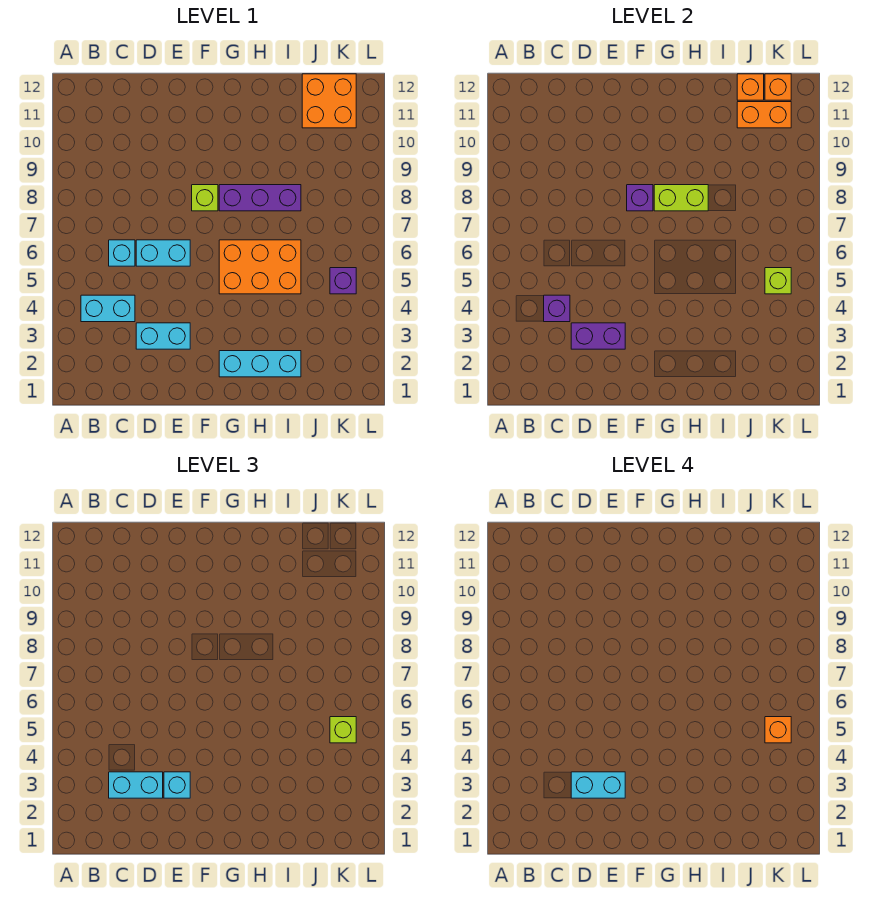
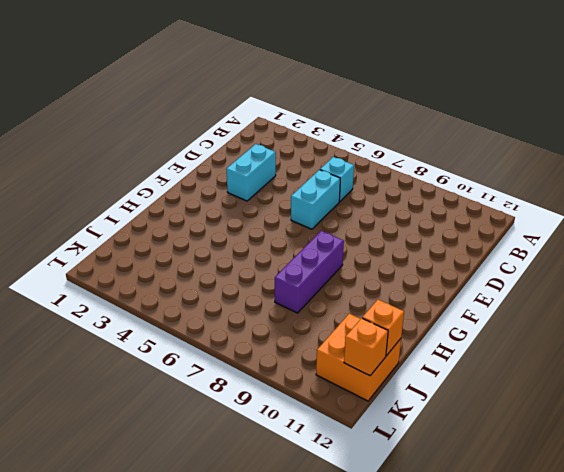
none -> cyan 1x2 brick [81,295,135,322]
none -> lime 1x1 brick [192,185,218,211]
none -> cyan 1x3 brick [219,351,301,377]

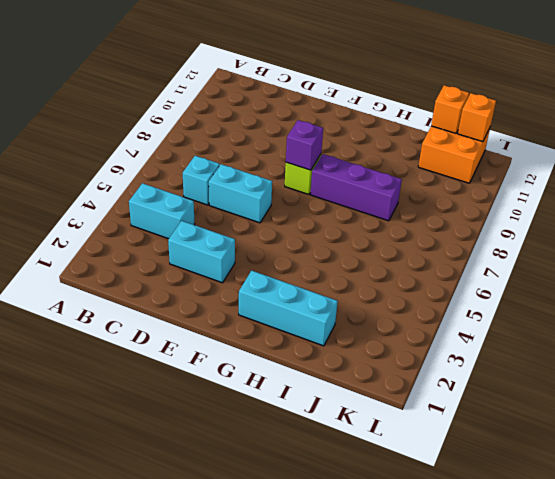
none -> orange 2x3 brick [219,240,301,294]
none -> purple 1x1 brick [330,268,356,294]
none -> purple 1x1 brick [544,295,570,322]

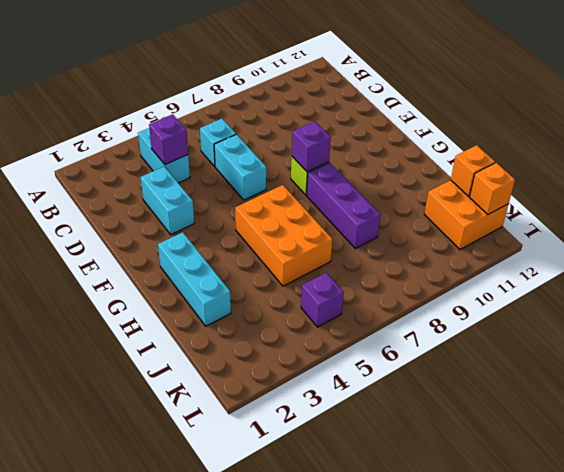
none -> purple 1x2 brick [571,323,625,349]
none -> lime 1x2 brick [654,185,708,211]
none -> orange 1x2 brick [737,102,791,128]

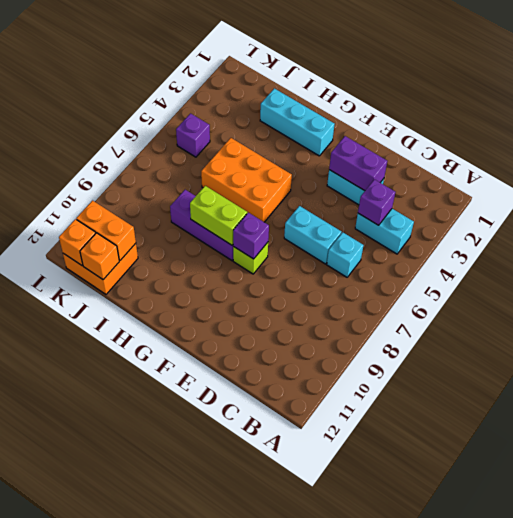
none -> lime 1x1 brick [765,268,791,294]
none -> cyan 1x2 brick [109,772,163,798]
none -> cyan 1x1 brick [164,772,190,798]

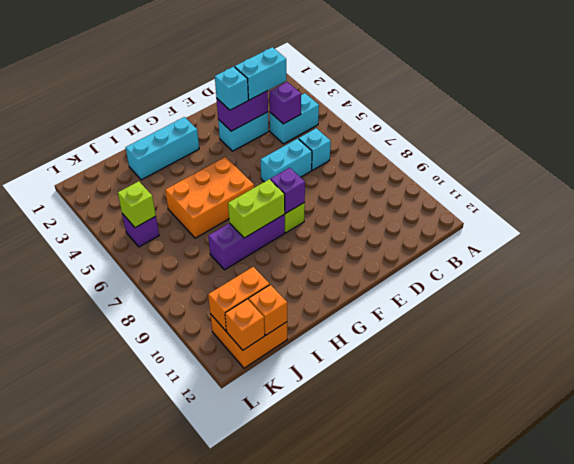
none -> lime 1x1 brick [330,717,356,743]
none -> cyan 1x2 brick [571,772,625,798]
none -> orange 1x1 brick [765,717,791,743]

